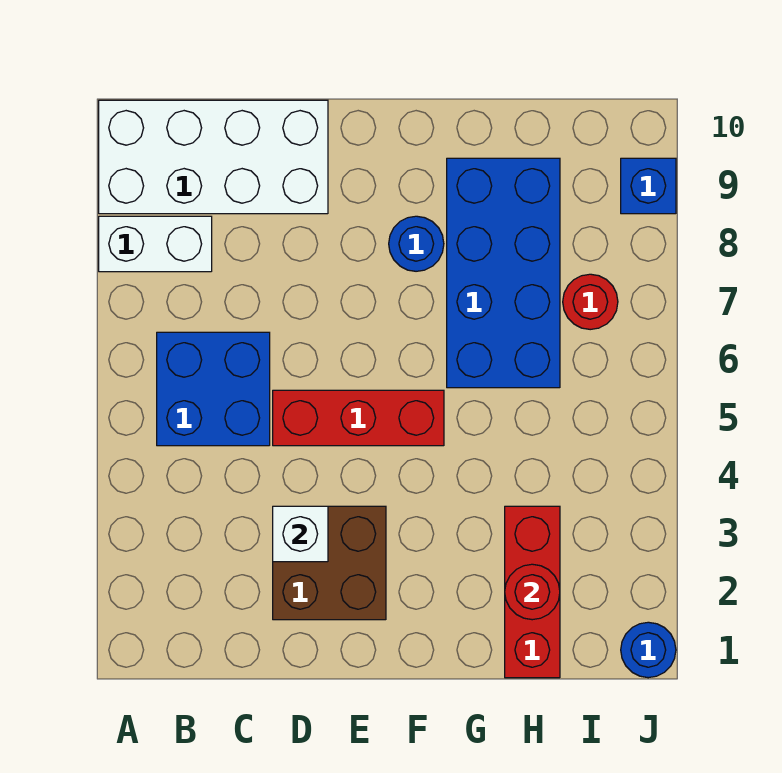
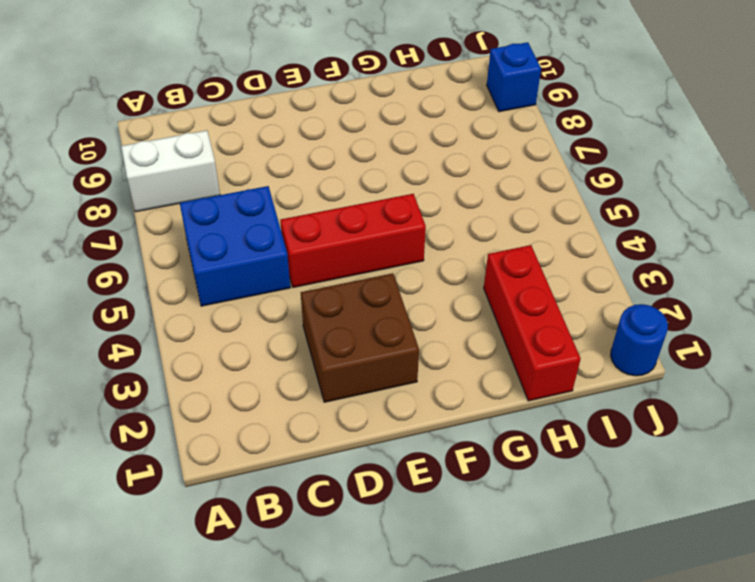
none -> white 2x4 brick [99,100,328,214]
none -> blue 1x1 round brick [389,216,444,271]
none -> blue 2x4 brick [447,158,560,388]

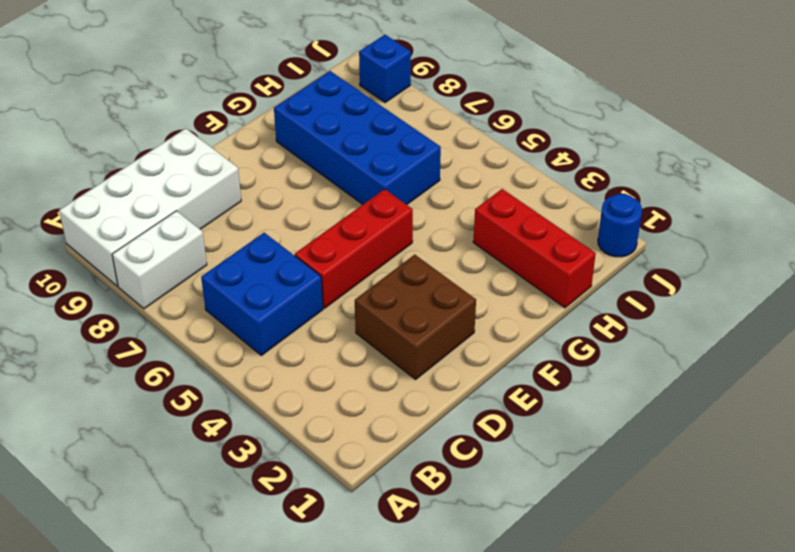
none -> blue 1x1 round brick [389,216,444,271]
none -> red 1x1 round brick [563,274,618,330]
none -> white 1x1 brick [273,506,328,562]

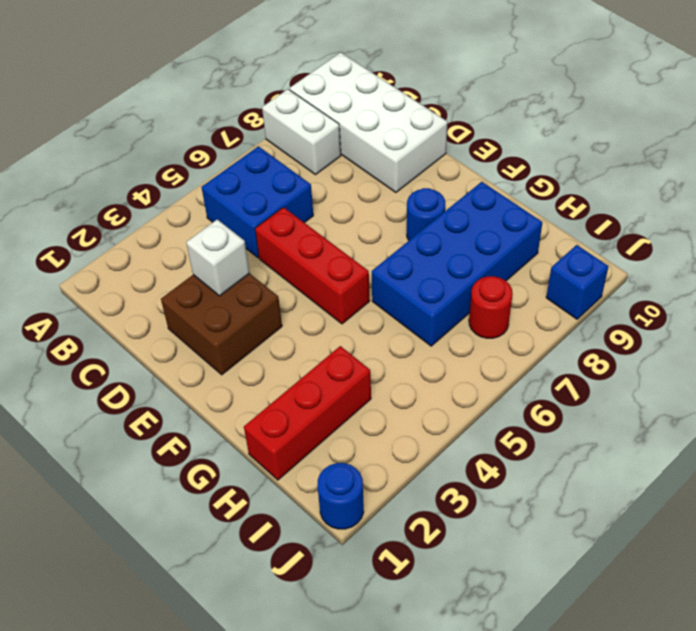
none -> red 1x1 round brick [505,564,560,620]

